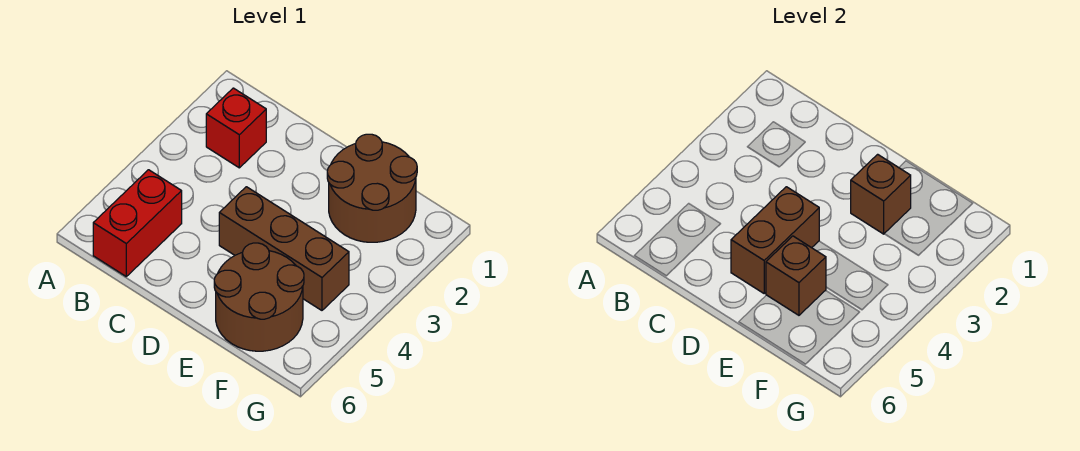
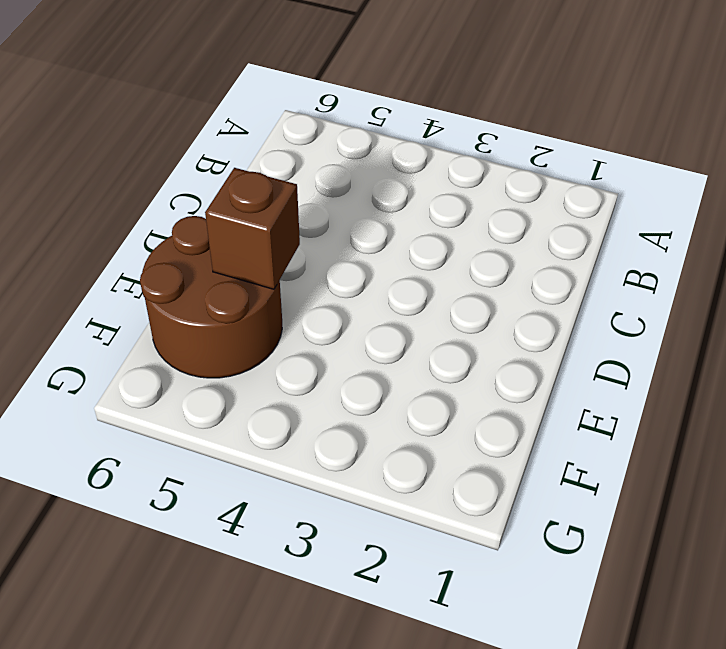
none -> red 1x1 brick [206,88,266,168]
none -> red 1x2 brick [93,170,182,276]

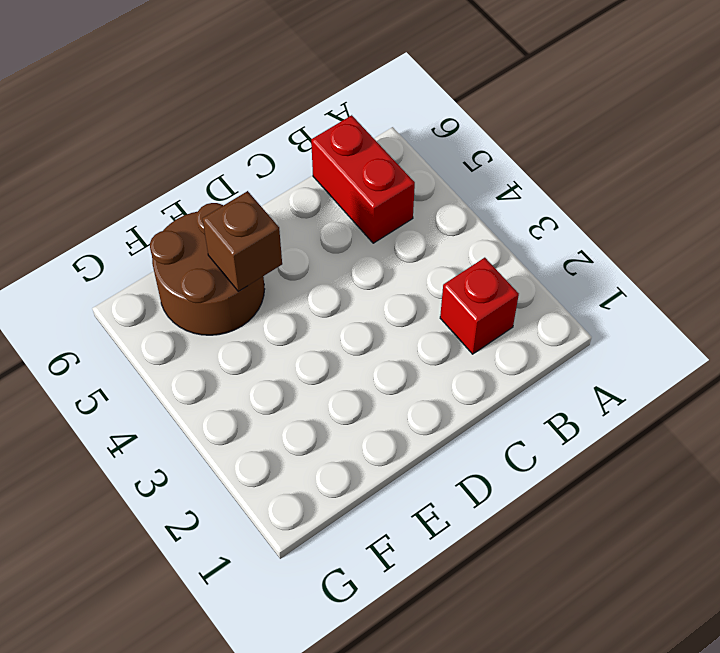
none -> brown 1x3 brick [219,187,349,310]
none -> brown 2x2 round brick [327,134,417,242]

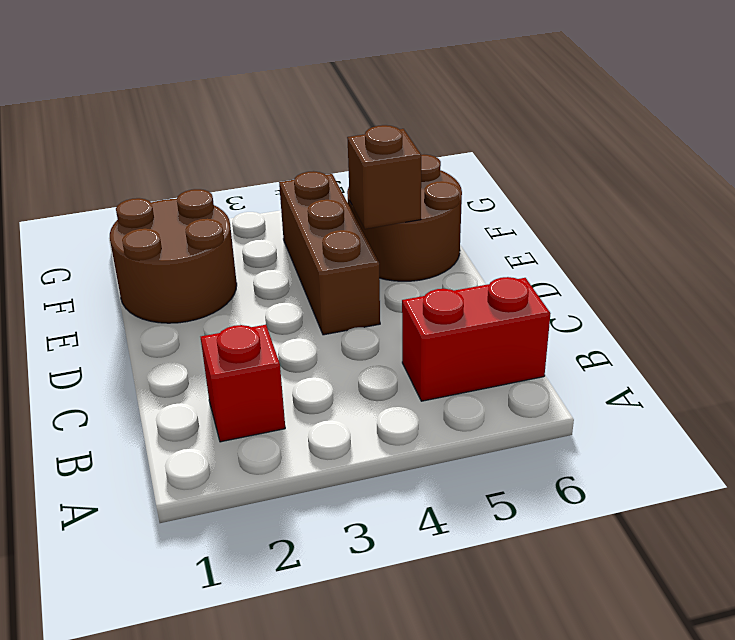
none -> brown 1x2 brick [731,187,819,293]
none -> brown 1x1 brick [851,154,911,234]

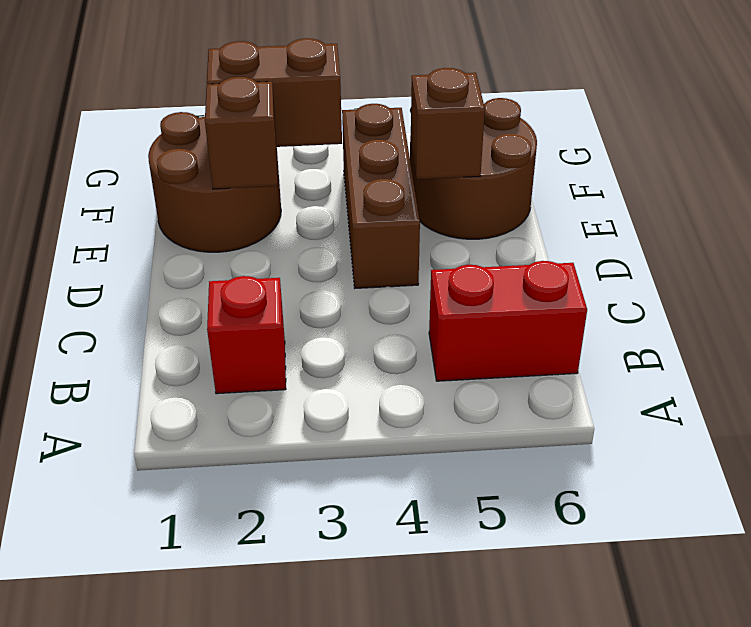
brown 1x2 brick [207,38,342,147] -> brown 1x2 brick moved to [731,187,819,293]

